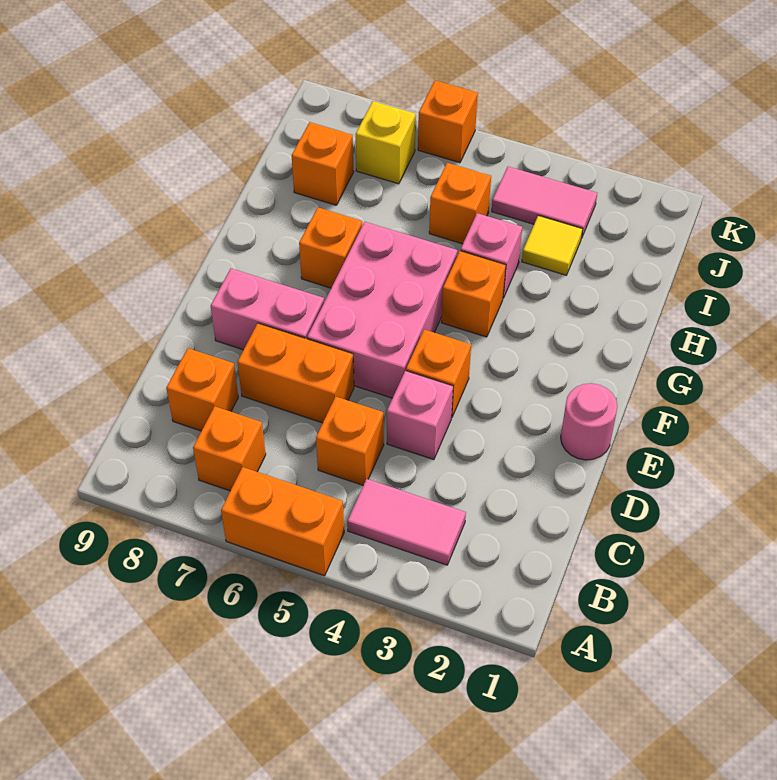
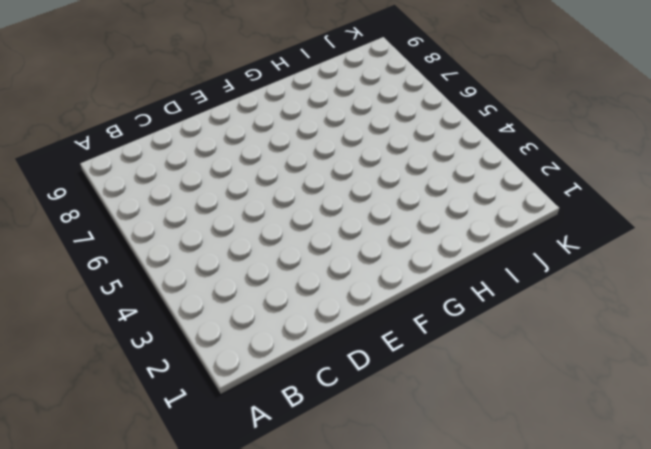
none -> orange 1x2 brick [221,467,344,576]
none -> pink 1x2 tile [347,479,466,565]
none -> orange 1x1 brick [193,406,266,491]

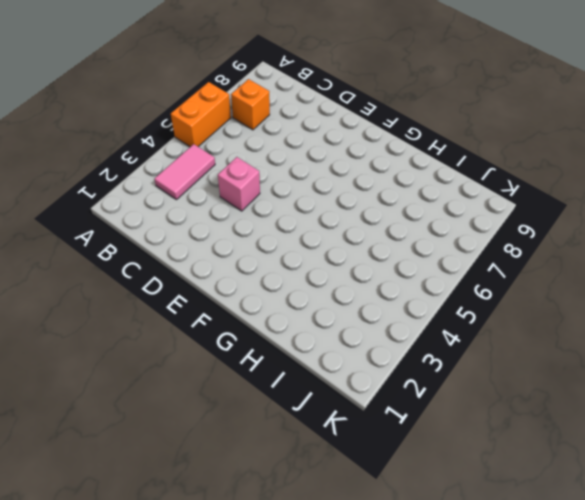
none -> orange 1x1 brick [316,397,384,485]
none -> orange 1x1 brick [166,348,238,431]
none -> orange 1x2 brick [237,323,354,423]

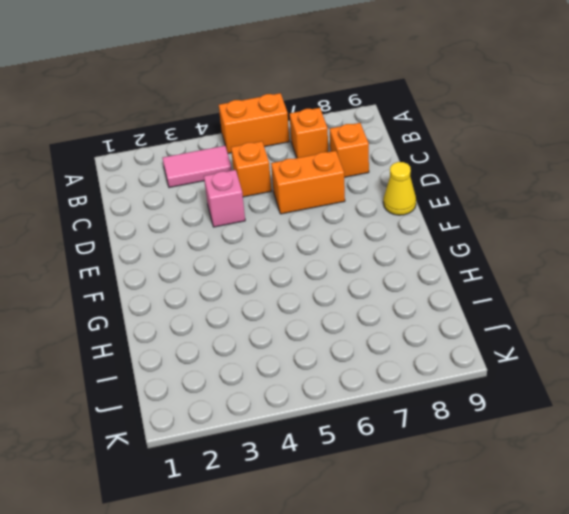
yellow 1x1 cone [383,162,416,215] -> none
none -> pink 1x1 round brick [561,383,617,460]
none -> orange 1x1 brick [406,330,471,417]
none -> pink 2x3 brick [307,222,457,398]

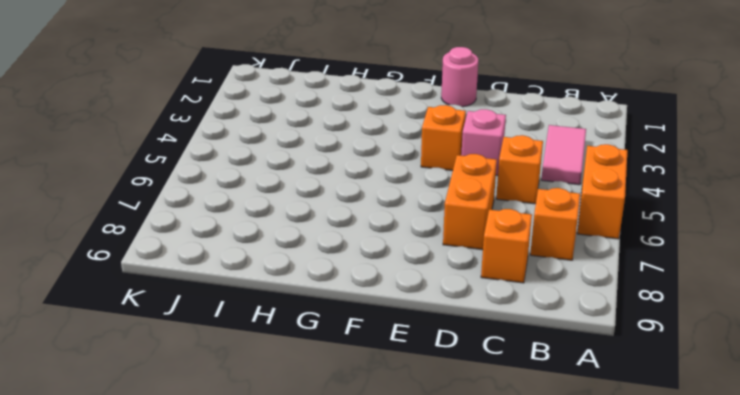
none -> pink 2x3 brick [307,222,457,398]
none -> pink 1x2 brick [211,269,324,350]
none -> orange 1x1 brick [441,251,506,337]

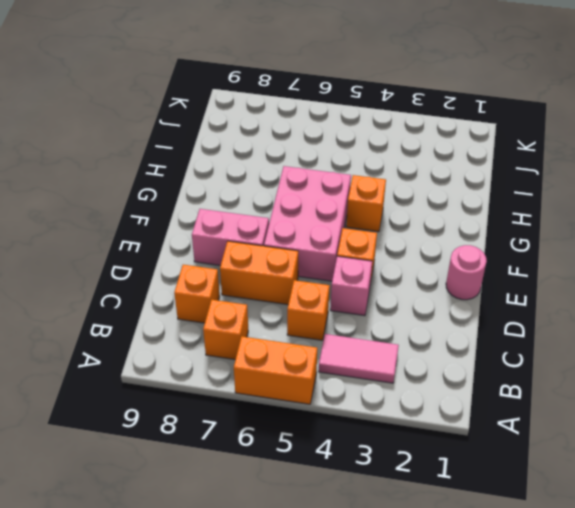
none -> orange 1x1 brick [299,208,362,288]
none -> pink 1x1 brick [461,213,522,298]
none -> yellow 1x1 tile [522,216,583,275]

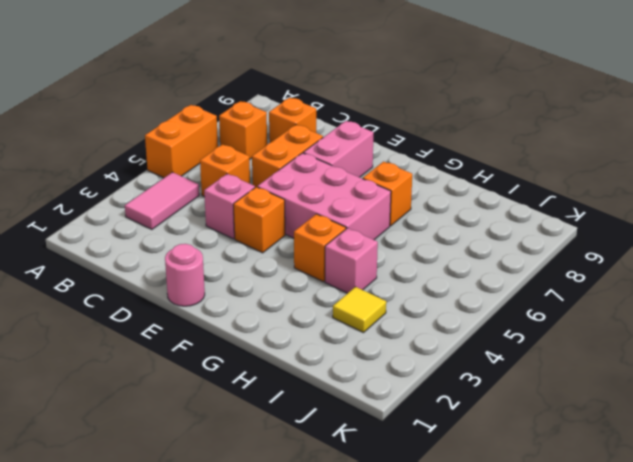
none -> orange 1x1 brick [429,163,491,244]
none -> orange 1x1 brick [292,122,354,205]
none -> pink 1x2 tile [492,167,597,238]

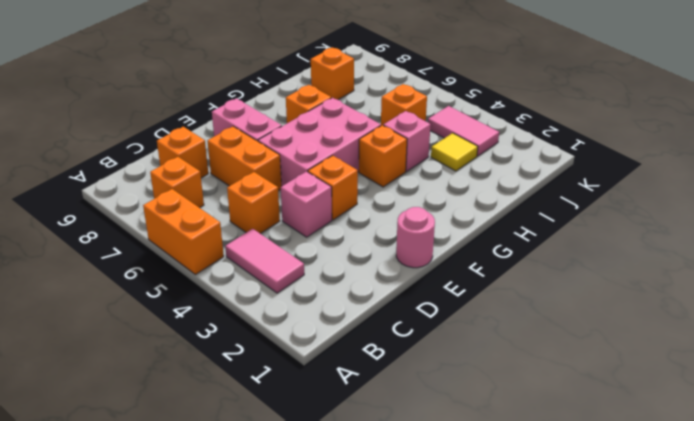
none -> yellow 1x1 brick [356,101,416,184]
none -> orange 1x1 brick [418,81,478,163]

